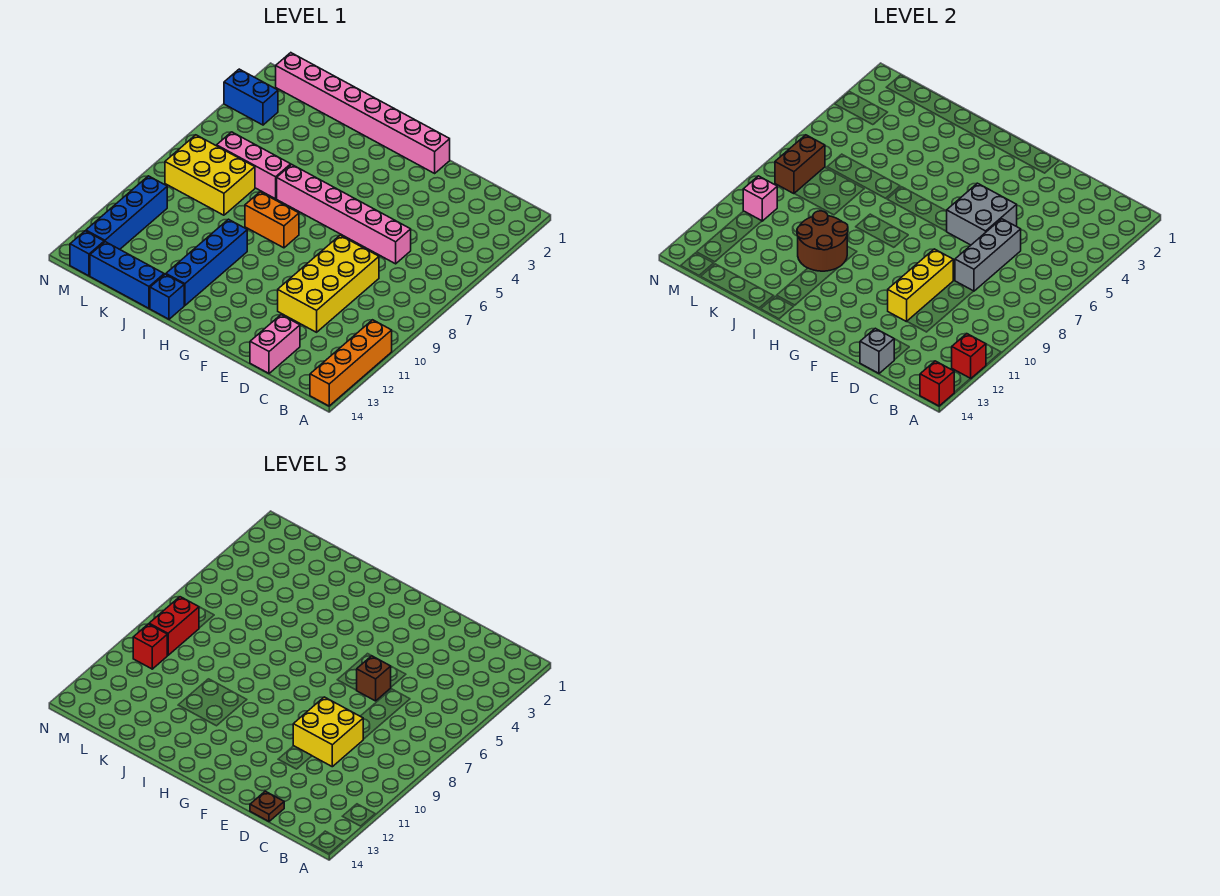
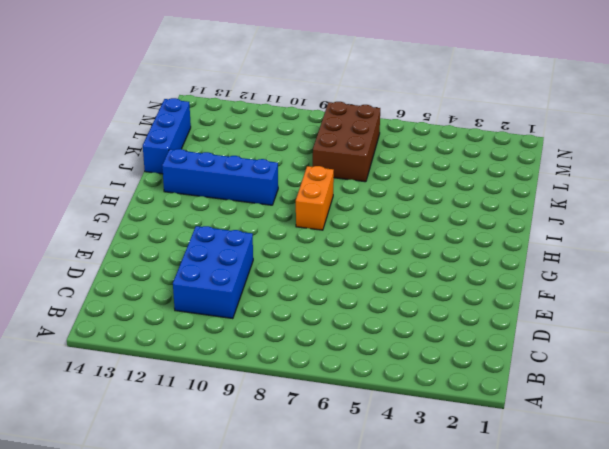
blue 2x3 brick [173,226,253,319] -> yellow 2x4 brick [278,235,379,332]
brown 2x3 brick [313,102,380,182] -> yellow 2x3 brick [165,135,255,215]
none -> orange 1x4 brick [310,320,392,406]
none -> pink 1x6 brick [277,165,411,264]
none -> pink 1x2 brick [250,315,300,373]

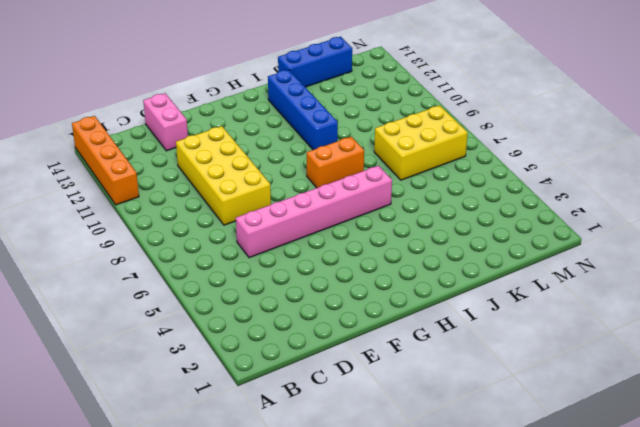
none -> pink 1x8 brick [276,53,450,173]
none -> blue 1x1 brick [150,274,184,319]
none -> pink 1x3 brick [217,132,291,199]

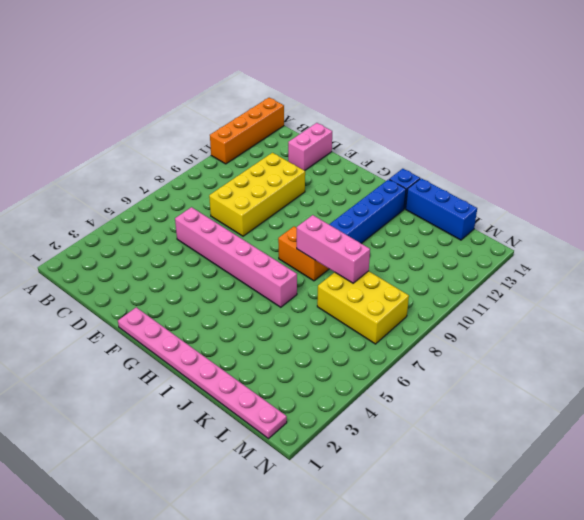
pink 1x8 plate [118,307,287,439] -> pink 1x8 brick [276,53,450,173]
pink 1x3 brick [297,215,370,283] -> pink 1x3 brick moved to [217,132,291,199]
none -> blue 1x2 brick [224,69,278,125]
none -> blue 1x4 brick [86,176,167,249]
none -> blue 1x1 brick [70,231,104,276]

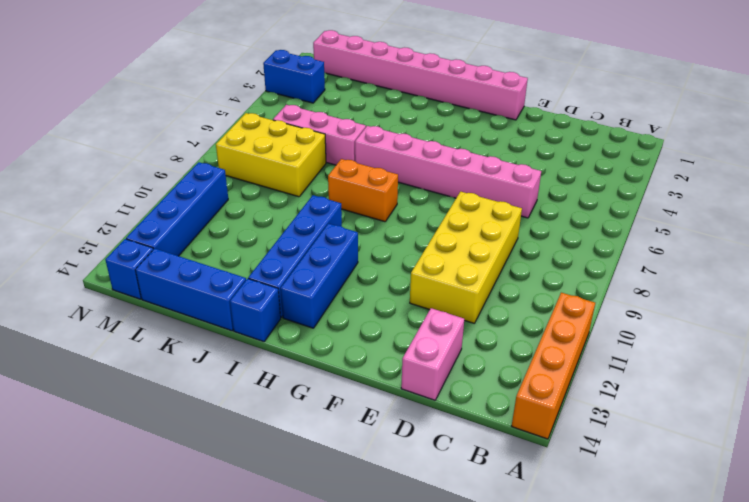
blue 1x3 brick [281,224,358,328] -> none
none -> red 1x1 brick [952,334,986,379]
none -> red 1x1 brick [920,361,954,406]
none -> grey 1x3 brick [955,219,1021,291]

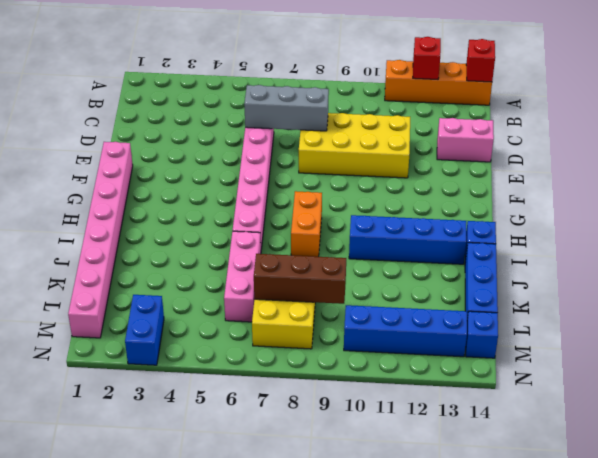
brown 1x3 brick [254,254,346,304] -> none
none -> grey 1x1 brick [860,328,894,373]
none -> grey 2x2 brick [946,183,1017,245]
none -> yellow 1x3 brick [888,249,953,322]

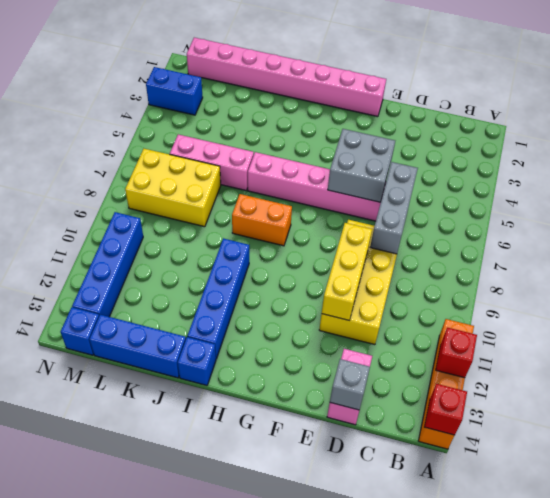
none -> brown 2x2 round brick [797,211,848,271]
none -> brown 1x2 brick [775,135,825,194]
none -> pink 1x1 brick [743,176,777,221]

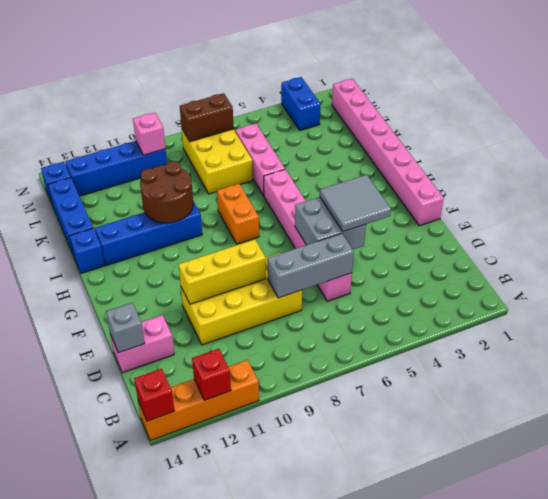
grey 2x2 tile [320,175,391,232] -> none
none -> yellow 2x2 brick [293,697,363,767]
none -> brown 1x1 plate [250,791,284,821]
none -> brown 1x1 brick [357,656,391,701]

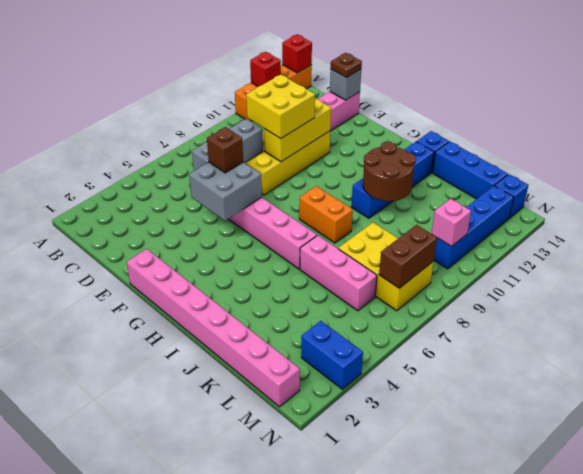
none -> red 1x2 brick [149,597,199,655]
none -> red 1x1 brick [133,624,167,669]

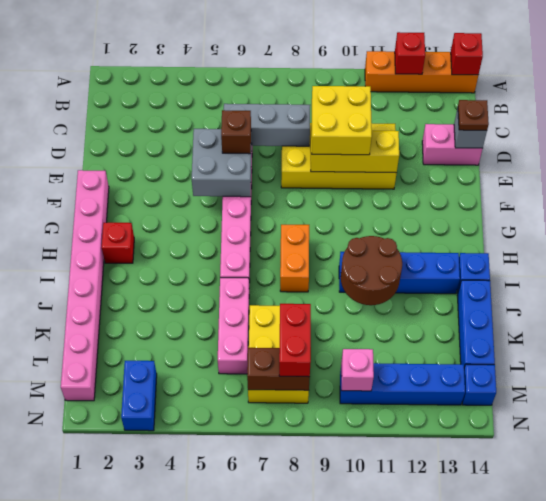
red 1x1 brick [102,223,134,263] -> red 1x1 brick moved to [133,624,167,669]
red 1x2 brick [279,304,311,377] -> red 1x2 brick turned to [149,597,199,655]

